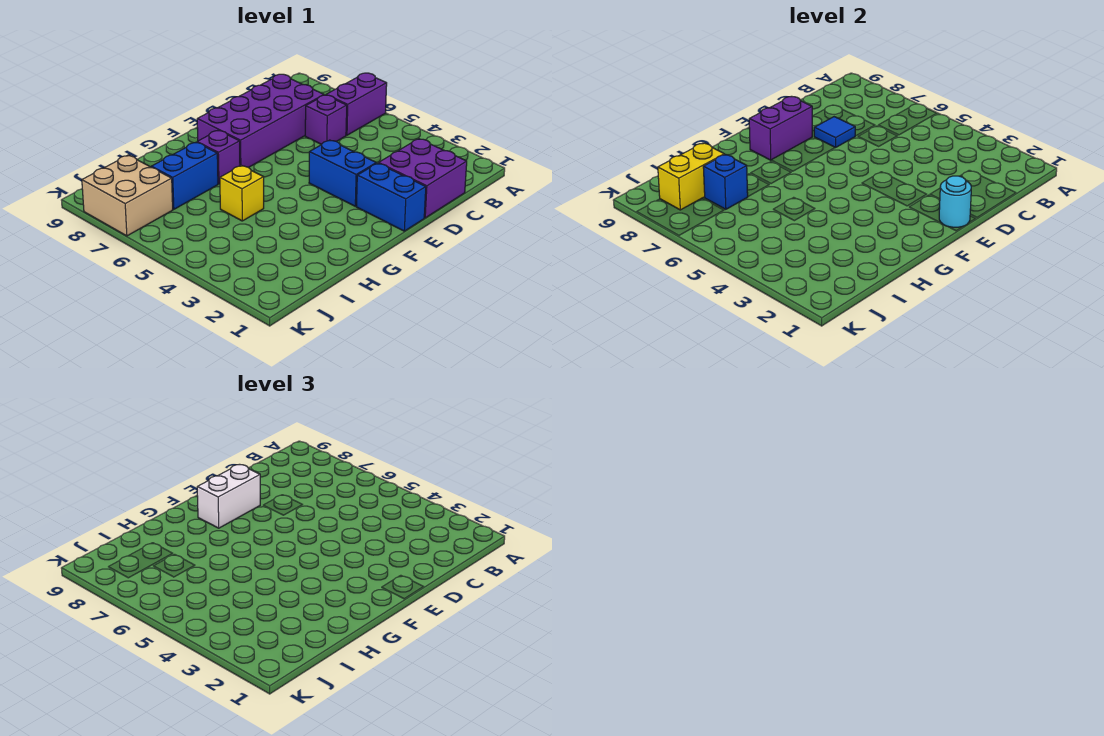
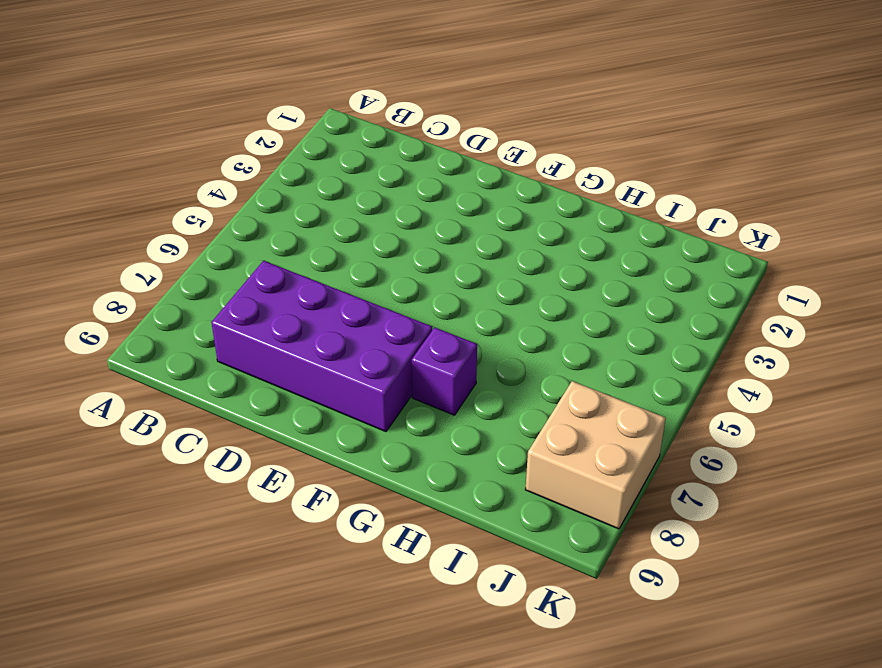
none -> purple 1x2 brick [326,73,387,135]
none -> purple 2x2 brick [378,139,467,218]
none -> purple 1x1 brick [305,95,347,145]

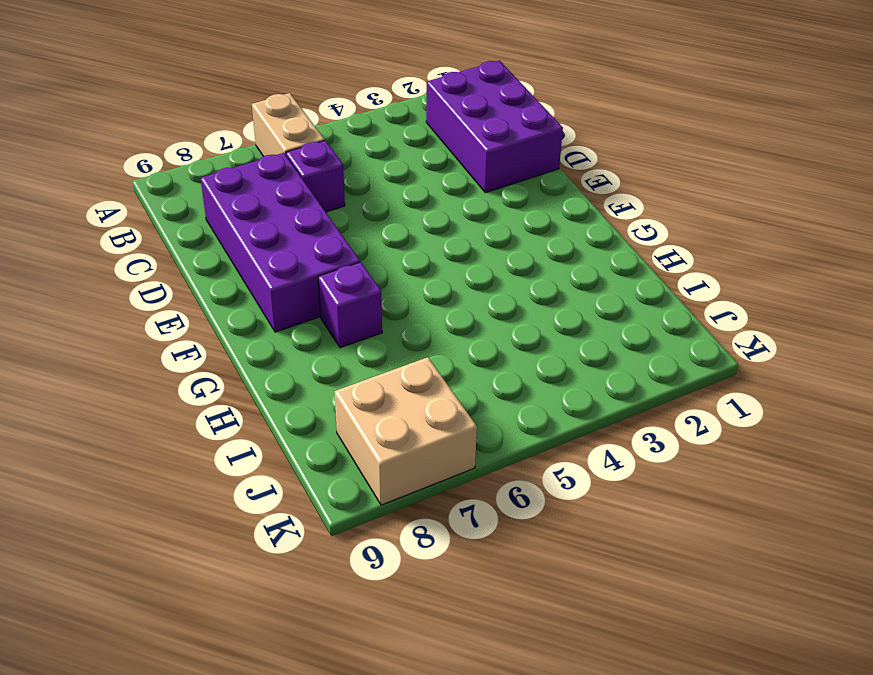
tan 1x2 brick [252,93,324,156] -> purple 1x2 brick [326,73,387,135]
purple 2x3 brick [426,60,563,193] -> purple 2x2 brick [378,139,467,218]
none -> blue 1x2 brick [356,163,426,231]
none -> blue 1x2 brick [309,140,376,206]
none -> yellow 1x1 brick [220,165,264,221]

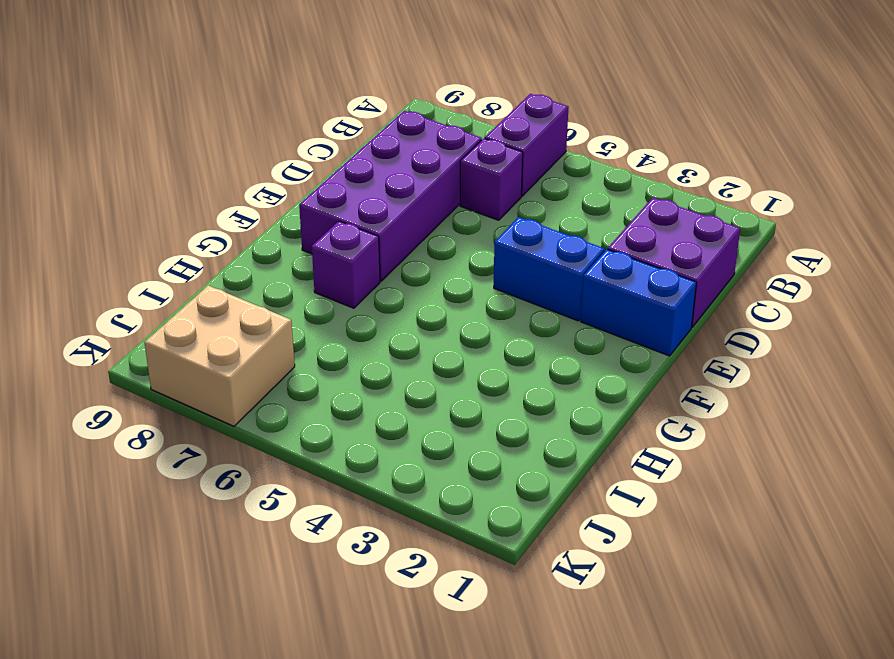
none -> yellow 1x1 brick [220,165,264,221]
none -> blue 1x2 brick [151,143,218,209]
none -> blue 1x1 tile [814,117,855,148]

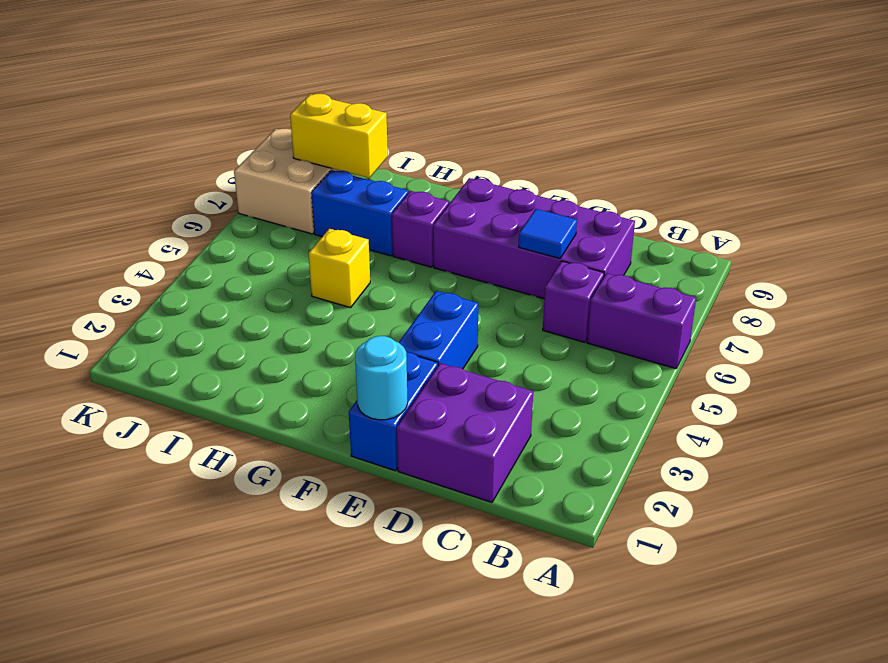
none -> purple 1x2 brick [749,96,812,160]
none -> blue 1x1 brick [703,154,748,209]
none -> white 1x2 brick [197,464,260,528]

